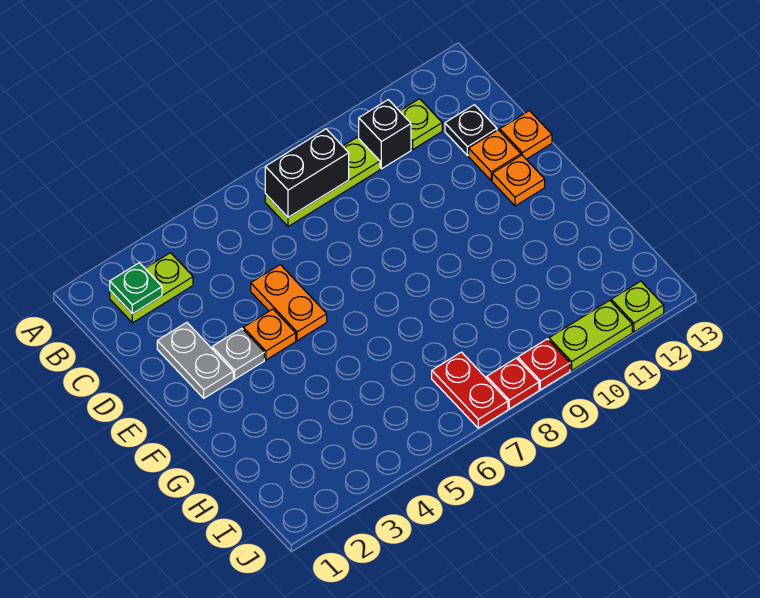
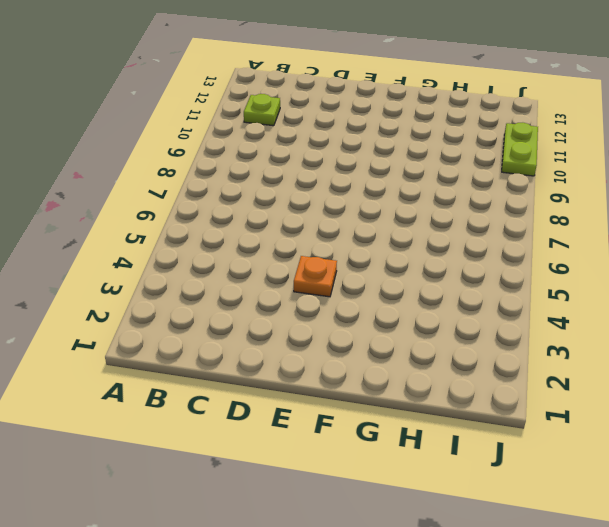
none -> lime 1x2 plate [110,253,193,323]
none -> lime 1x3 plate [265,137,380,227]
none -> black 1x1 brick [359,100,411,169]

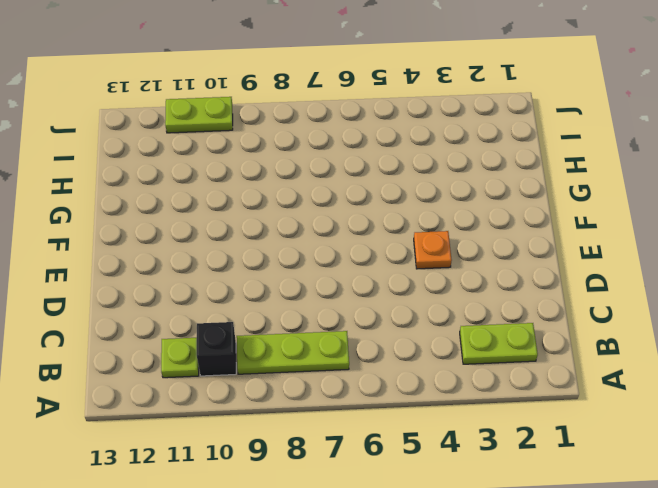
none -> black 1x1 plate [445,105,497,156]
none -> grey 1x2 plate [157,322,233,398]
none -> orange 1x2 plate [251,265,327,341]

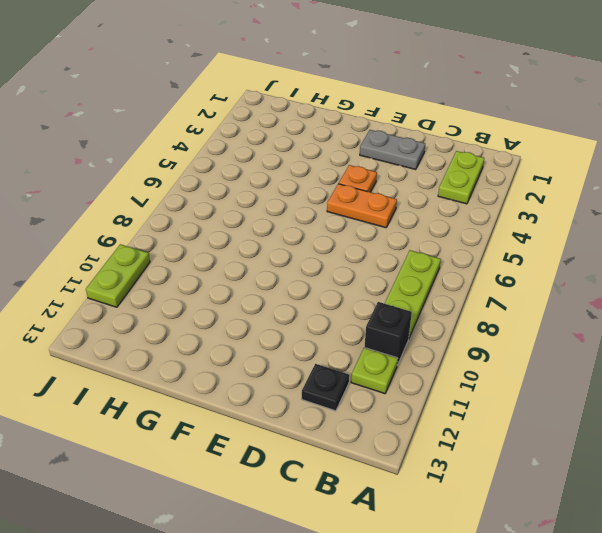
none -> orange 1x1 plate [469,130,521,181]
none -> orange 1x1 plate [500,111,552,159]
none -> grey 1x1 plate [212,328,264,379]

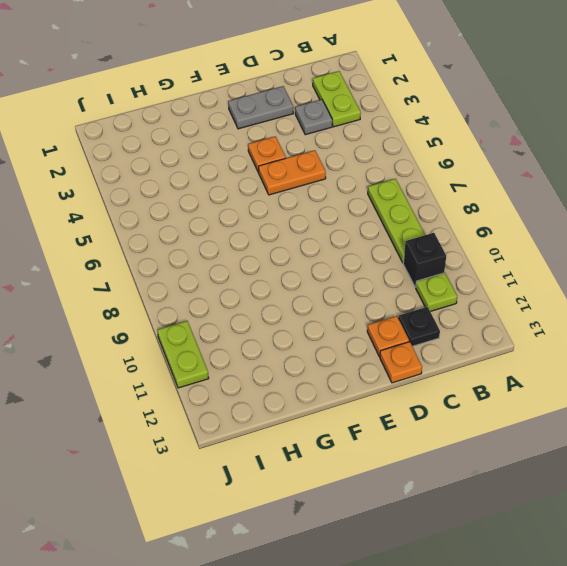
grey 1x1 plate [295,99,332,135] -> grey 1x1 plate moved to [212,328,264,379]
none -> orange 1x1 plate [492,155,545,206]
none -> red 1x2 plate [432,352,508,428]
none -> red 1x1 plate [487,358,539,409]

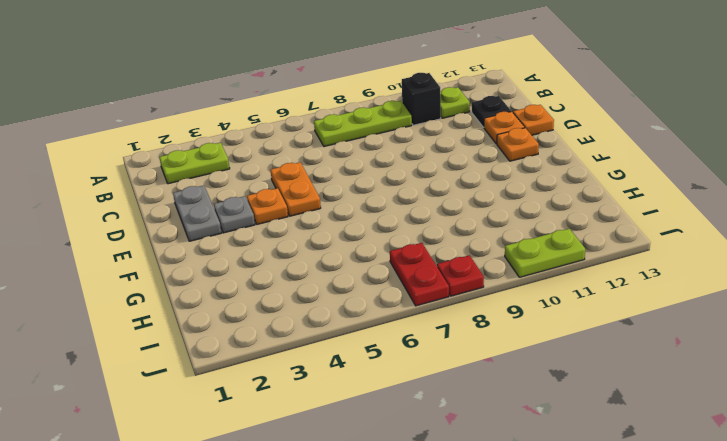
none -> red 1x1 plate [518,339,570,390]
none -> lime 1x1 plate [611,281,664,332]
none -> green 1x1 plate [110,263,162,314]

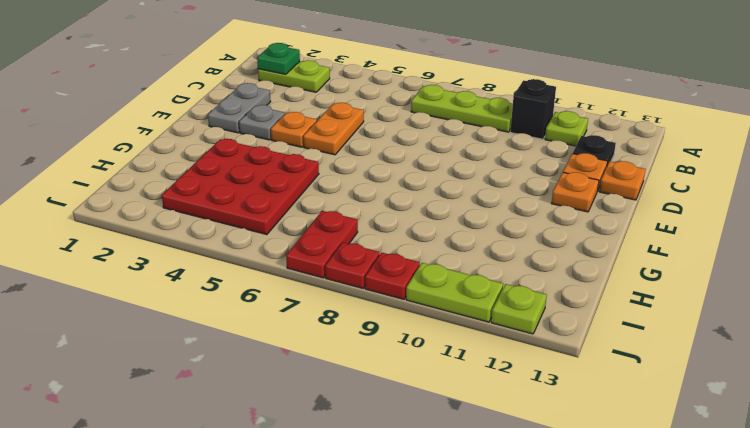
red 3x3 plate [162,139,319,235] -> none
none -> black 1x2 brick [265,129,349,217]

